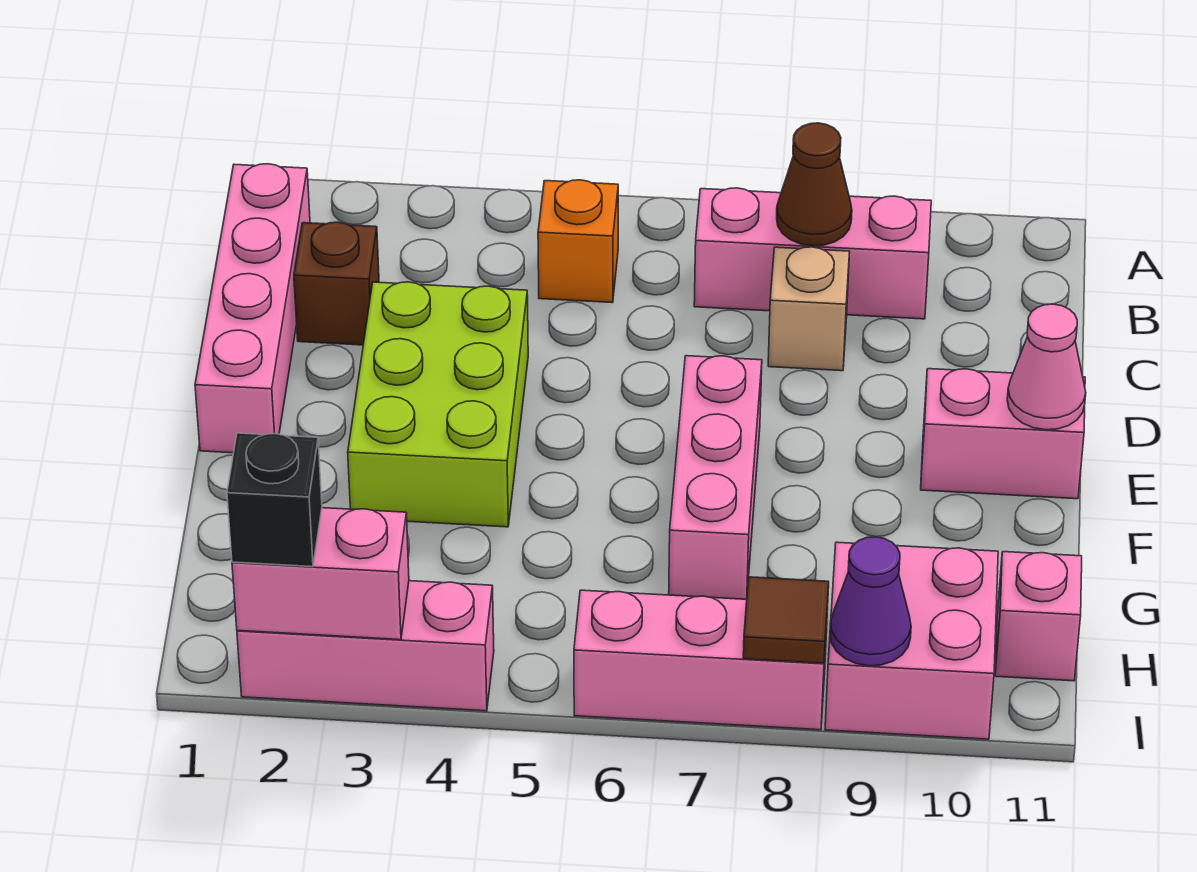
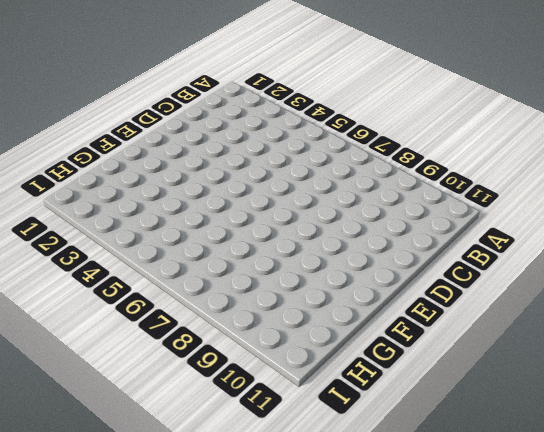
none -> pink 1x4 brick [195,164,310,453]
none -> orange 1x1 brick [538,180,618,303]
none -> pink 1x3 brick [694,188,931,319]

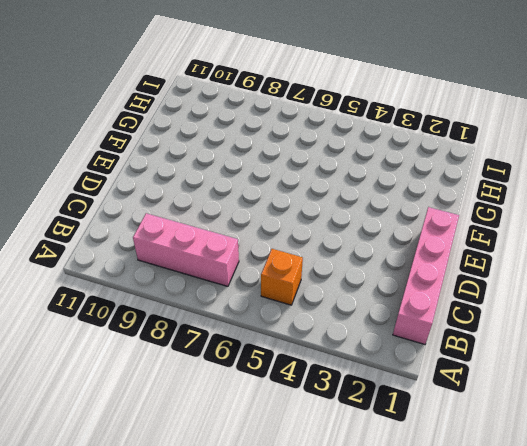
none -> brown 1x1 brick [294,222,379,345]
none -> tan 1x1 brick [768,247,850,371]
none -> lime 2x3 brick [348,282,528,527]

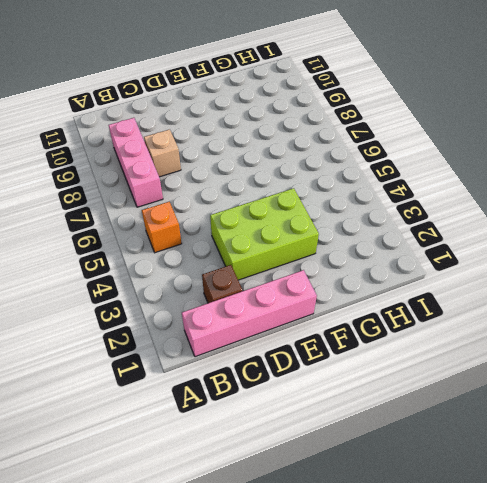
none -> pink 1x3 brick [669,356,762,599]
none -> pink 1x2 brick [921,369,1085,499]
none -> pink 2x2 brick [825,542,998,739]

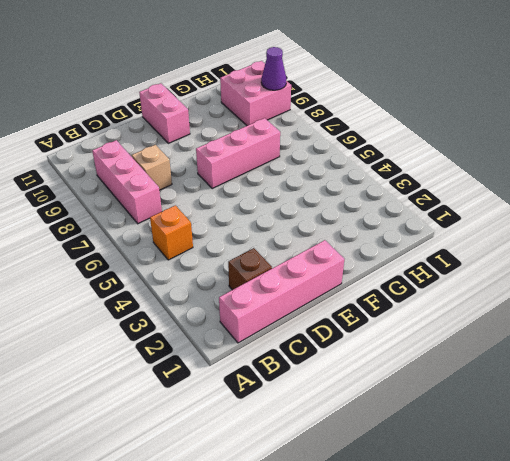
none -> lime 2x3 brick [348,282,528,527]
none -> pink 1x1 brick [995,552,1082,681]
none -> pink 1x3 brick [237,581,494,711]

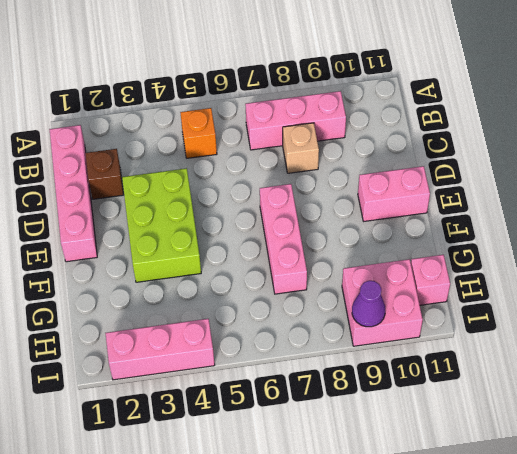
none -> pink 1x3 brick [574,590,828,730]
none -> brown 1x1 cone [777,123,852,246]
none -> pink 1x1 cone [1007,304,1086,430]

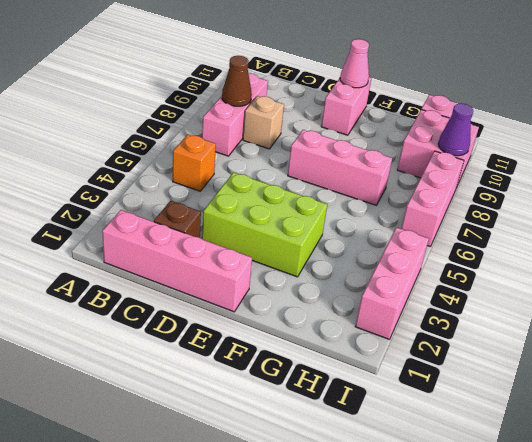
none -> pink 1x2 brick [232,508,409,640]
none -> brown 1x1 tile [743,577,829,663]
none -> black 1x1 brick [227,433,322,567]

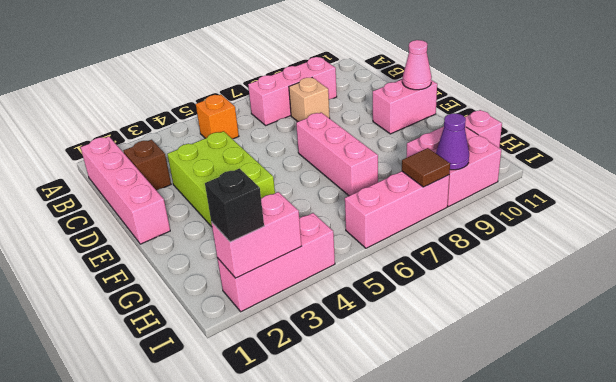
none -> brown 1x1 cone [777,123,852,246]

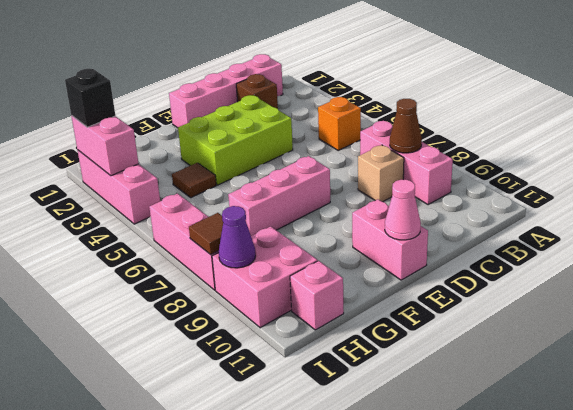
brown 1x1 tile [172,163,216,198] -> none

